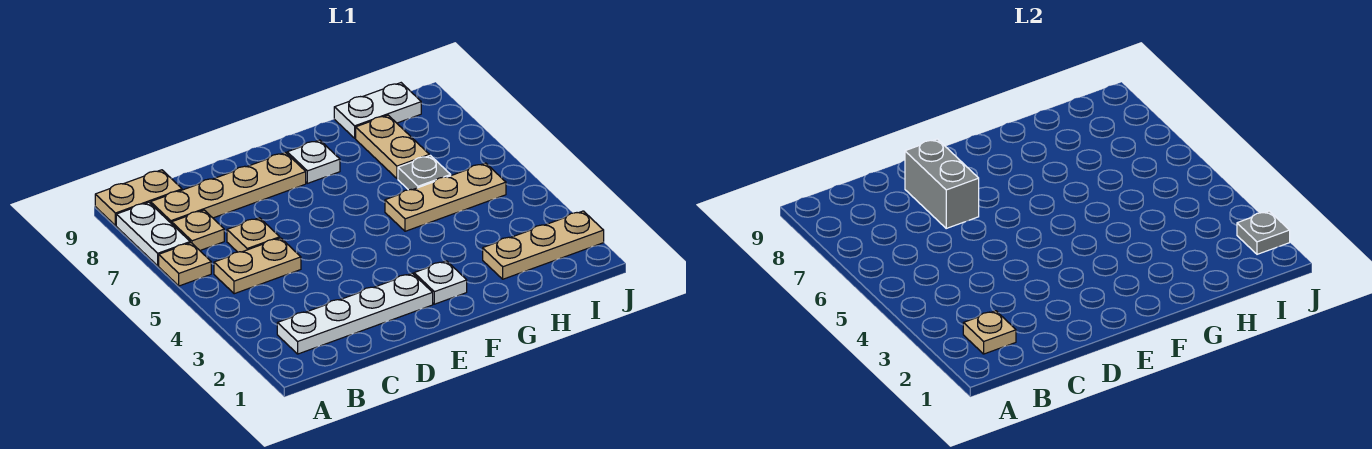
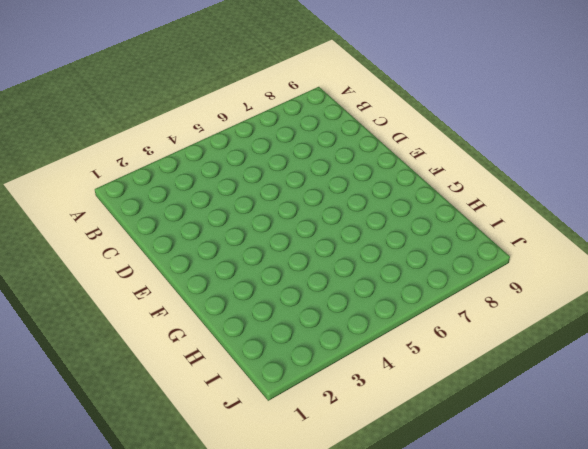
none -> tan 1x1 plate [159,243,211,286]
none -> white 1x2 plate [116,202,190,266]
none -> tan 1x2 plate [95,170,182,226]

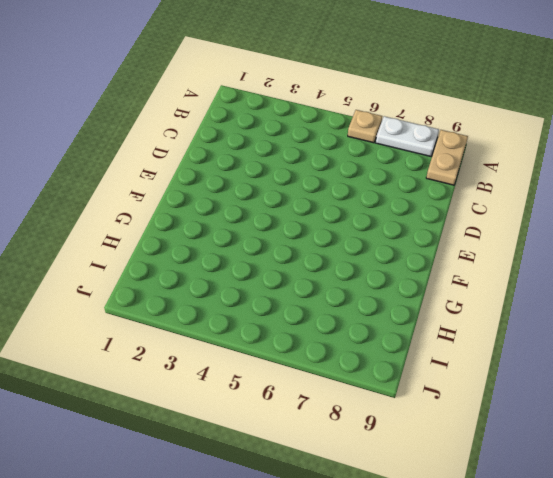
none -> white 1x4 plate [277,273,433,354]
none -> tan 1x2 plate [214,238,301,294]
none -> tan 1x1 plate [172,210,224,250]

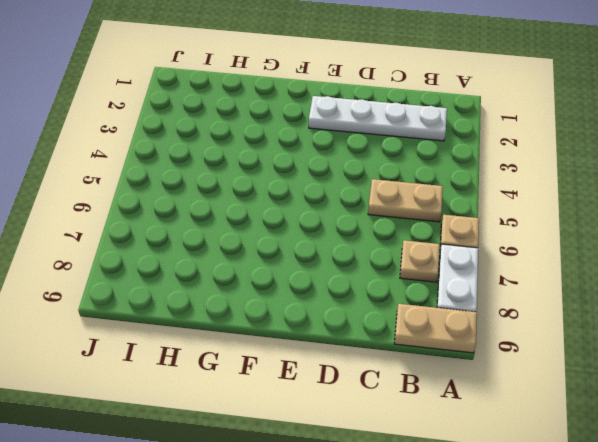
none -> tan 1x4 plate [151,153,306,224]
none -> tan 1x1 plate [227,218,280,252]
none -> white 1x1 plate [414,261,467,304]

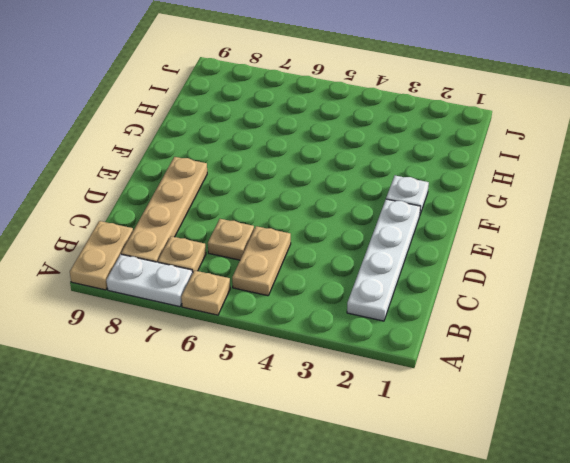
none -> white 1x1 plate [287,140,340,183]
none -> tan 1x3 plate [385,163,506,231]
none -> tan 1x3 plate [483,211,604,279]

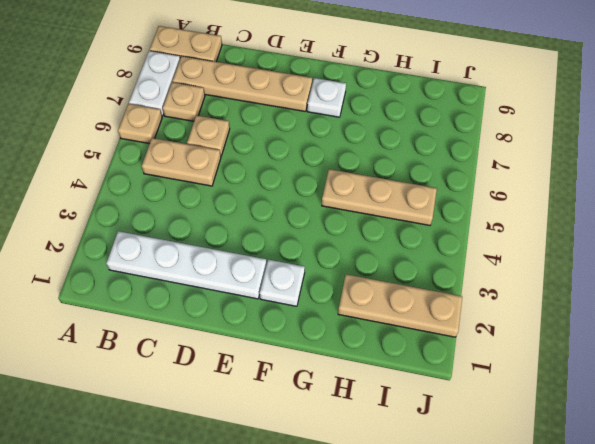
none -> grey 1x1 plate [398,155,451,190]
none -> tan 1x2 plate [356,115,429,179]
none -> white 1x2 plate [334,83,421,138]

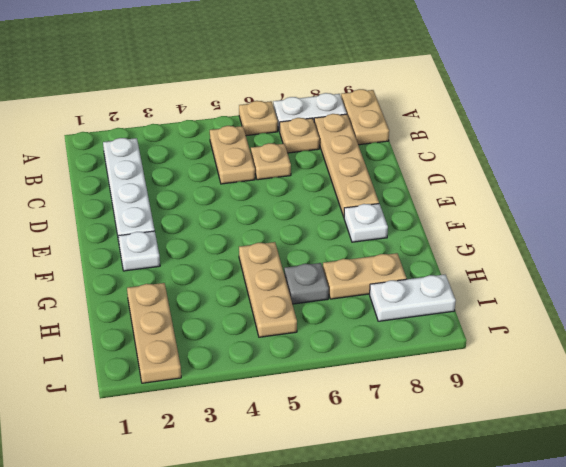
white 1x2 plate [370,275,456,321] -> white 1x2 plate turned to [334,83,421,138]
none -> tan 1x1 plate [963,311,1016,354]
none -> grey 1x2 brick [905,139,979,228]
none -> grey 1x1 plate [1237,211,1290,254]

